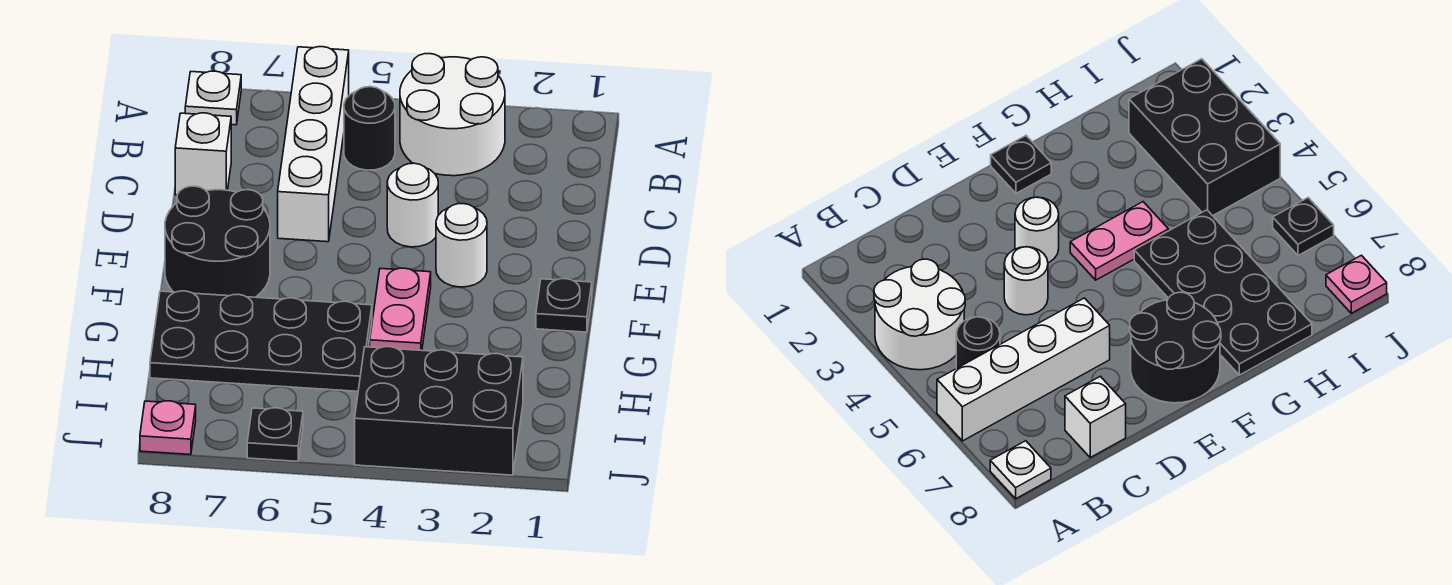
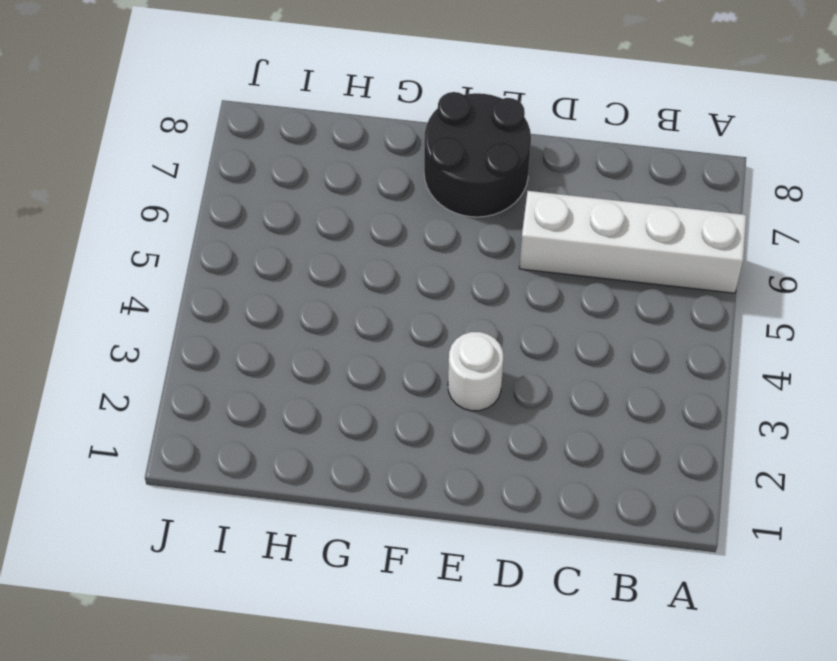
none -> white 2x2 round brick [400,54,505,176]
none -> white 1x1 plate [185,71,241,125]
none -> black 1x1 round brick [344,87,395,170]

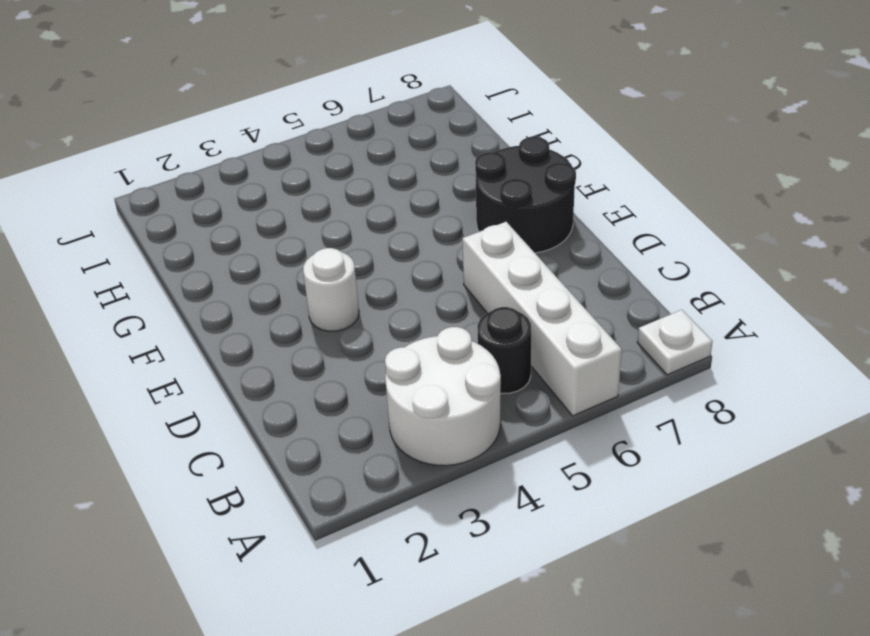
none -> white 1x1 brick [175,113,231,195]
none -> white 1x1 round brick [387,163,438,247]
none -> black 1x1 plate [536,279,592,332]

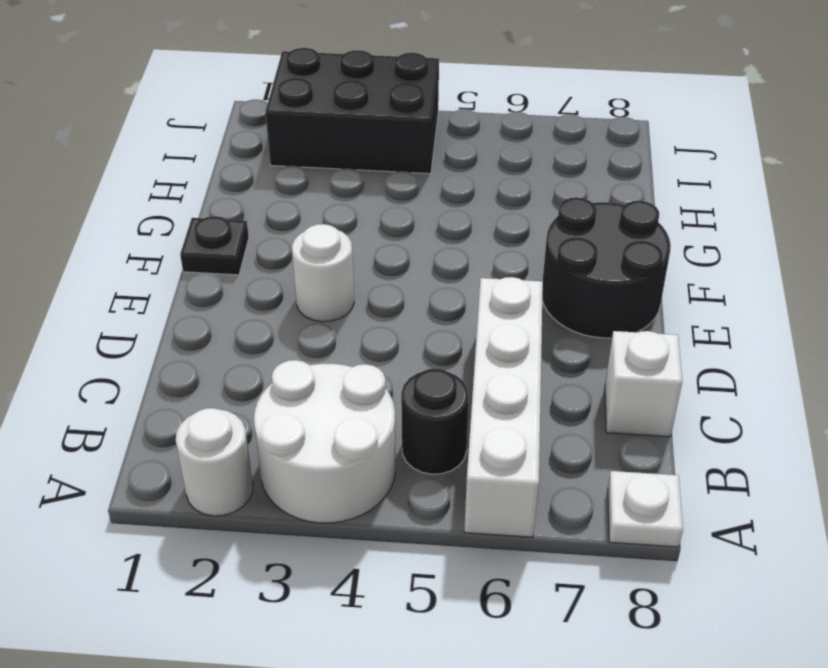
white 1x1 round brick [176,408,253,516] -> white 1x1 round brick moved to [387,163,438,247]
none -> pink 1x2 plate [370,268,431,350]
none -> black 2x4 plate [150,291,372,391]
none -> black 1x1 plate [247,408,303,461]

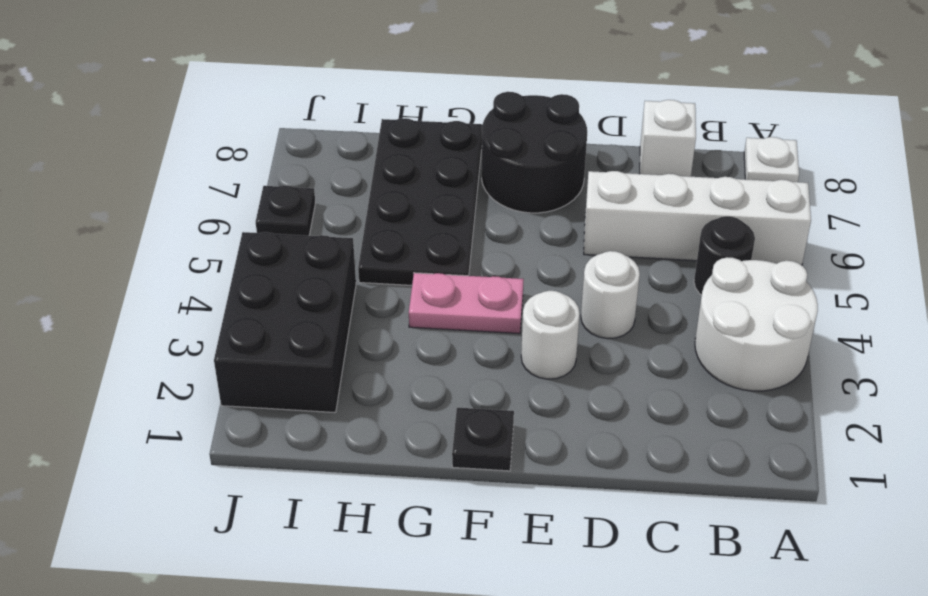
none -> pink 1x1 plate [140,401,196,455]

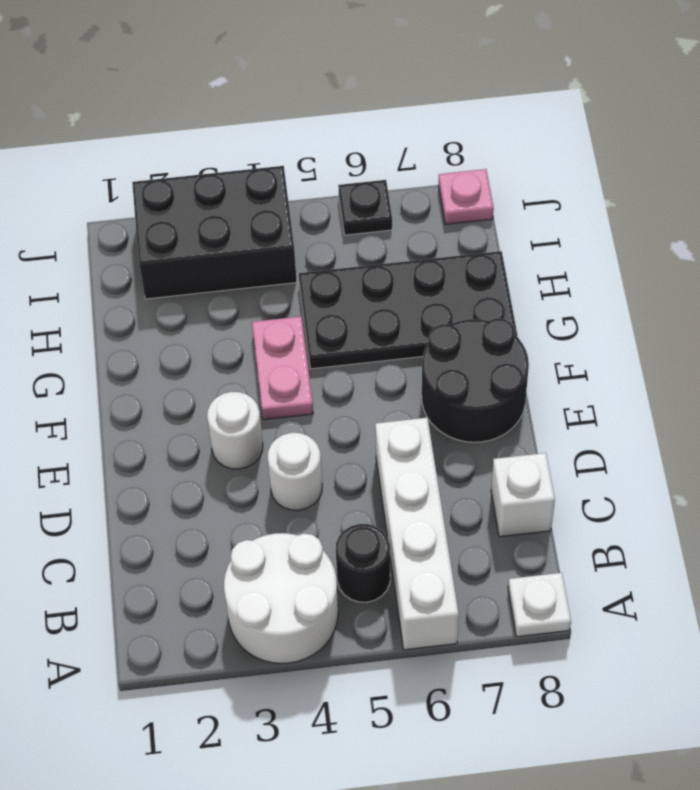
none -> black 1x1 plate [536,279,592,332]

